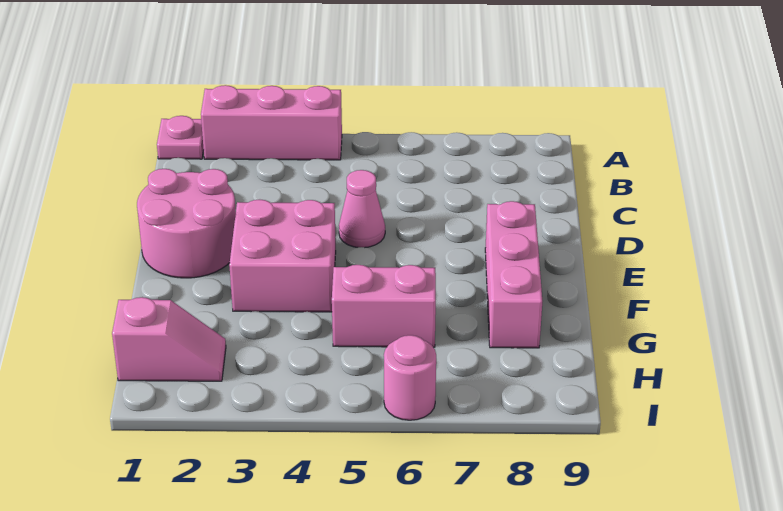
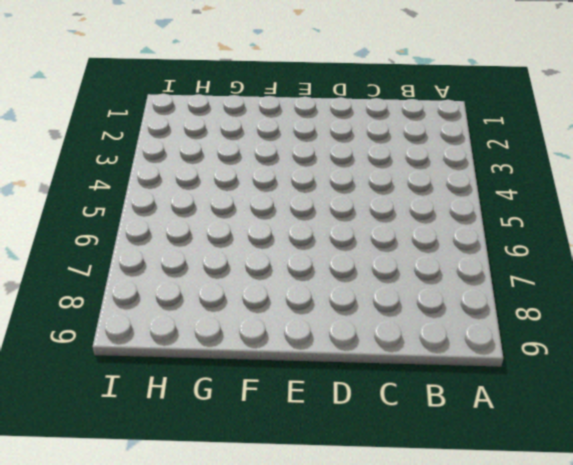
none -> pink 1x1 plate [157,116,204,159]
none -> pink 1x3 brick [201,85,342,160]

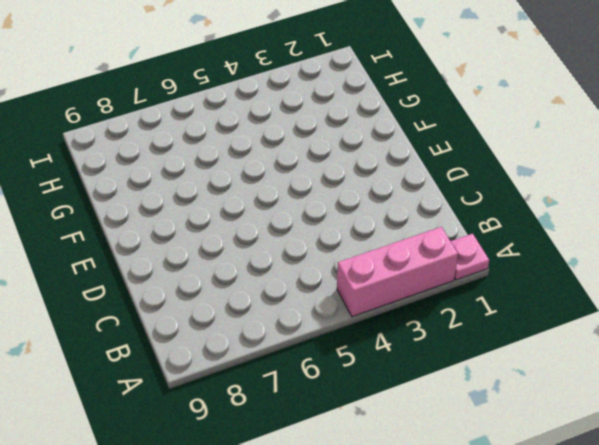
none -> pink 2x2 round brick [137,169,236,278]
none -> pink 1x1 cone [339,170,385,248]

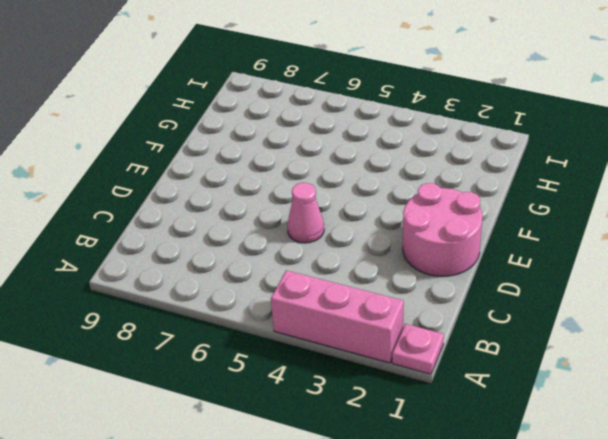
none -> pink 2x2 brick [229,200,336,312]
none -> pink 1x3 brick [485,201,542,348]

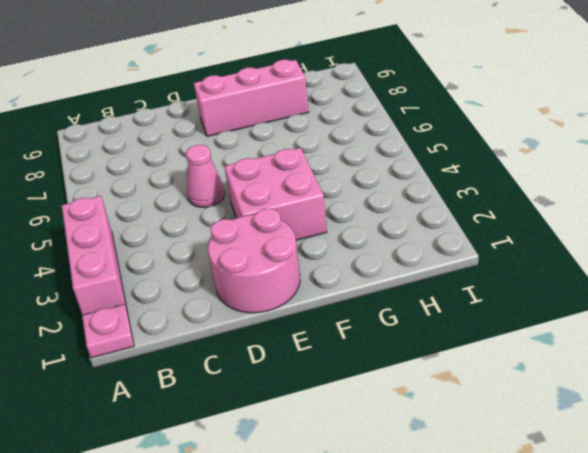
none -> pink 1x2 brick [332,265,436,347]
none -> pink 1x2 slope [112,297,226,381]

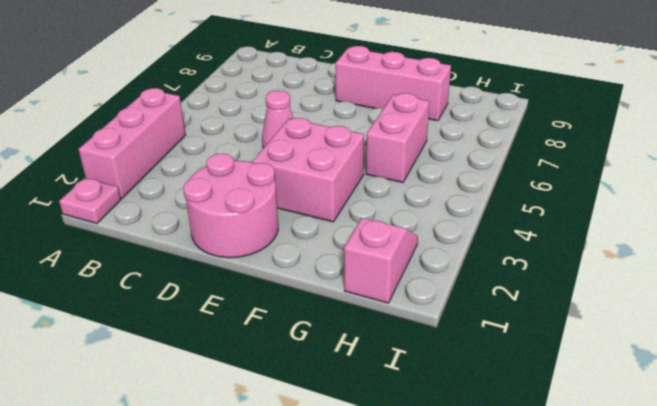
none -> pink 1x1 round brick [384,335,436,420]

